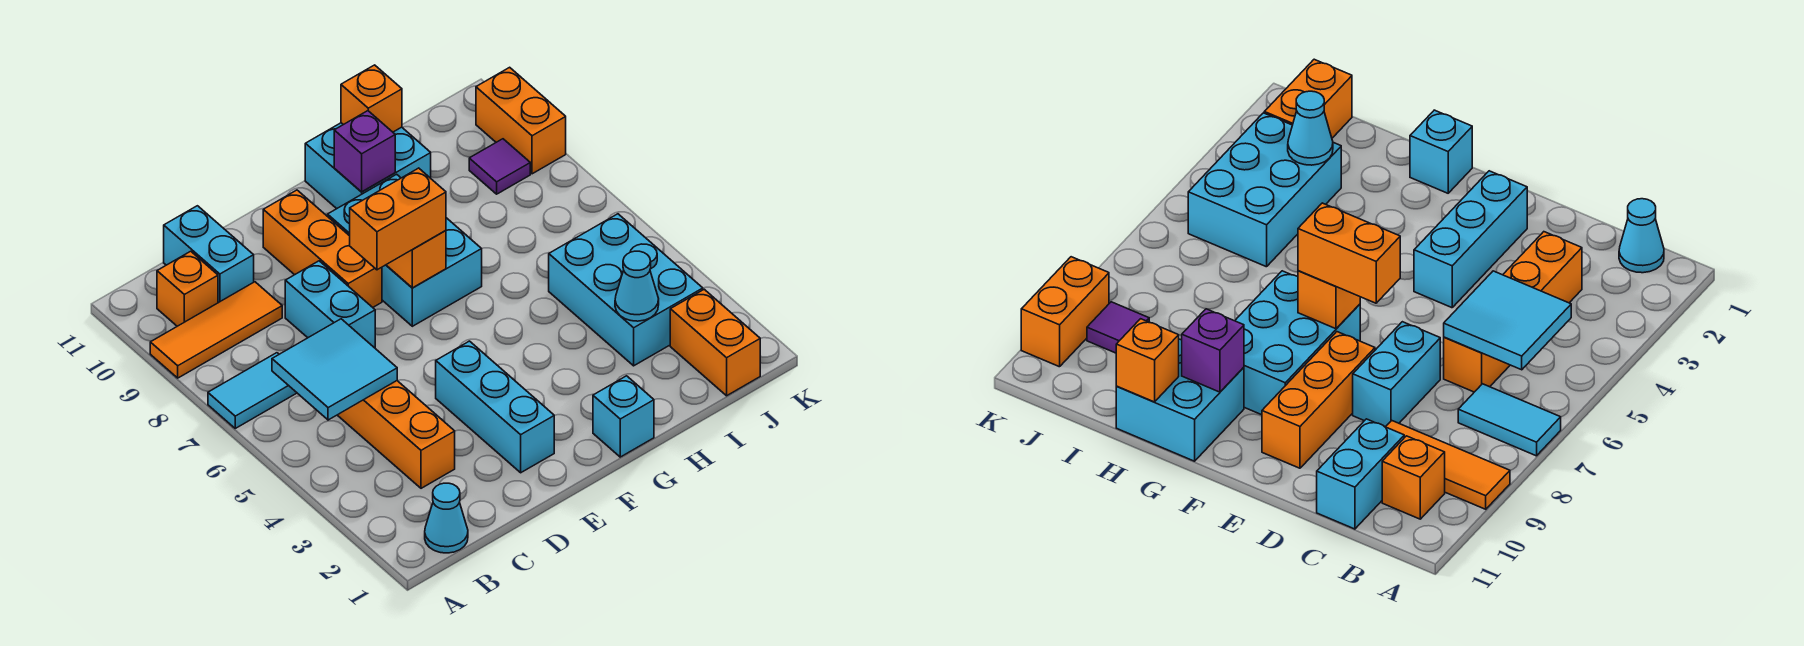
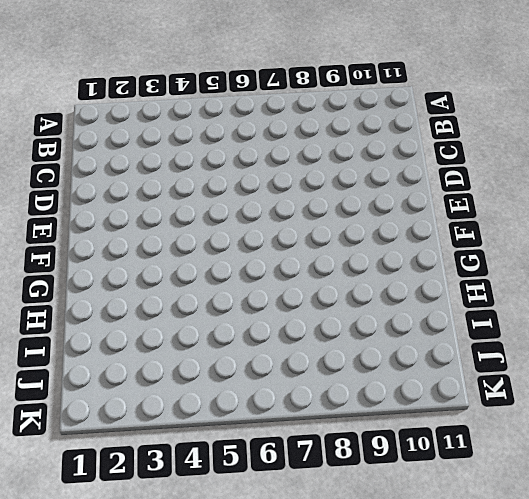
none -> cyan 1x2 tile [208,353,297,428]
none -> orange 1x3 tile [150,282,282,378]
none -> cyan 1x1 cone [425,483,468,553]

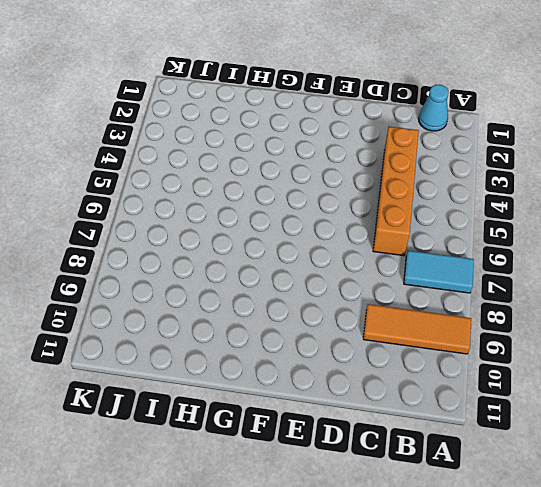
none -> orange 1x1 brick [157,251,218,326]
none -> cyan 1x2 brick [164,206,254,303]
none -> cyan 1x2 brick [285,261,375,348]

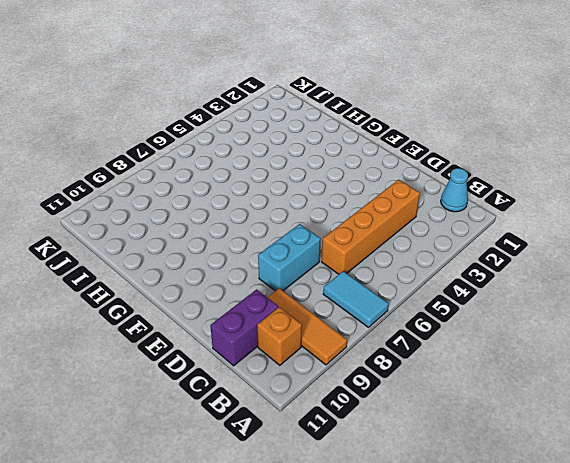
purple 1x2 brick [210,289,278,366] -> cyan 1x2 brick [164,206,254,303]
none -> cyan 1x3 brick [436,341,554,473]
none -> orange 1x3 brick [263,190,382,307]
none -> cyan 2x3 brick [328,174,482,326]

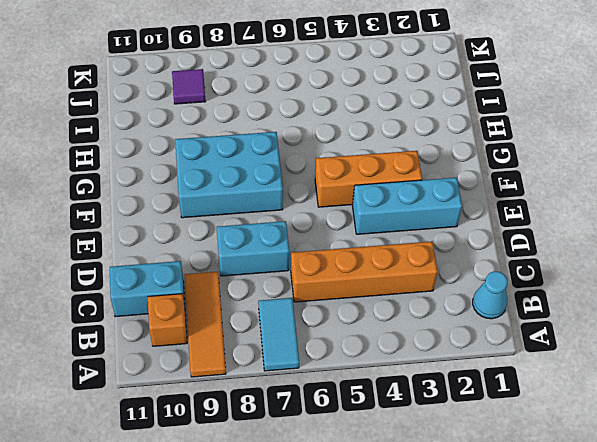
orange 1x3 brick [315,151,422,207] -> orange 1x3 brick moved to [263,190,382,307]
none -> cyan 1x1 brick [593,376,654,457]
none -> cyan 2x2 brick [305,123,431,209]
none -> cyan 2x3 brick [549,214,703,366]

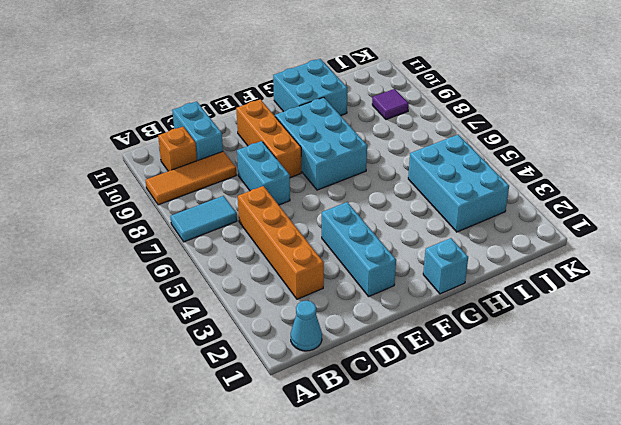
none -> orange 1x2 brick [670,289,760,396]
none -> orange 1x2 brick [476,67,566,174]
none -> cyan 2x2 tile [272,319,397,420]

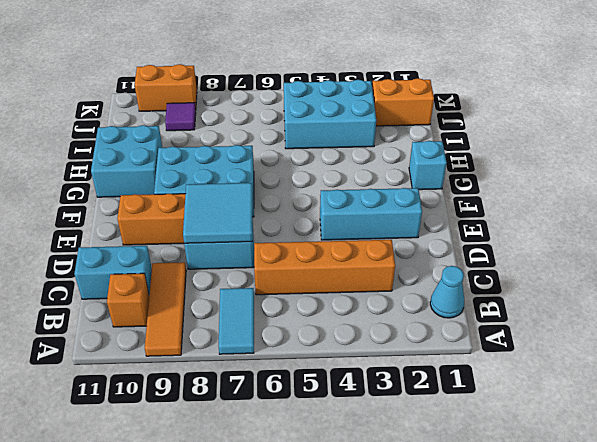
cyan 2x2 tile [183,183,252,244] -> cyan 2x2 tile moved to [272,319,397,420]
none -> orange 1x1 brick [386,230,446,288]
none -> purple 1x1 brick [334,111,395,192]
none -> orange 1x1 brick [341,65,402,132]

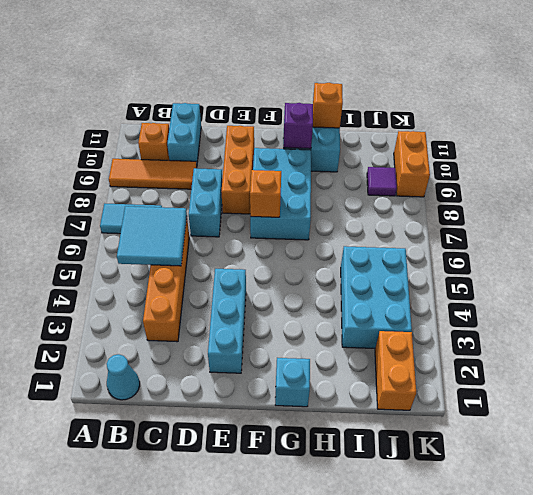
none -> cyan 1x1 cone [615,251,659,321]
none -> orange 1x2 brick [350,168,446,270]

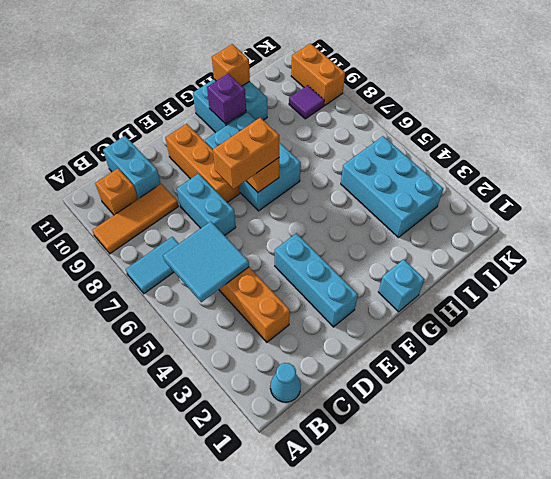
none -> orange 1x2 brick [670,289,760,396]
none -> cyan 1x1 cone [615,251,659,321]

